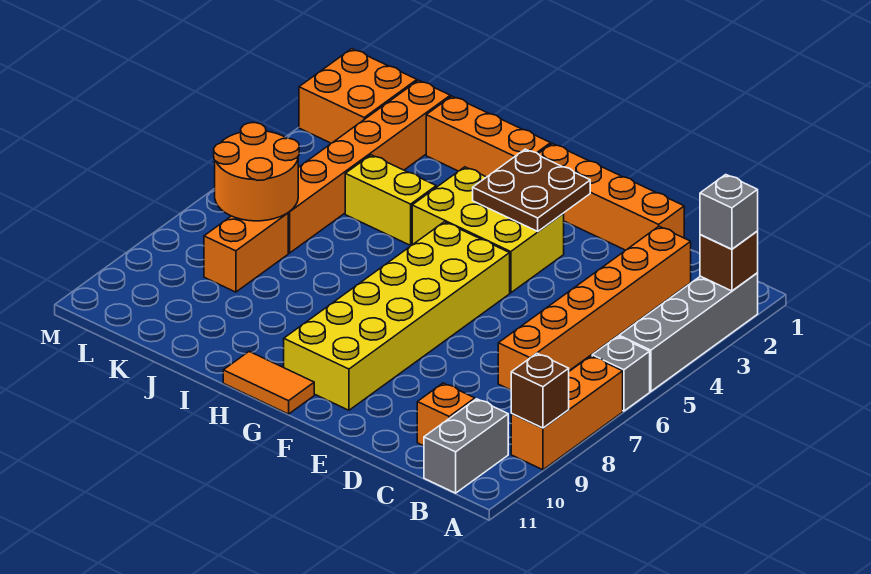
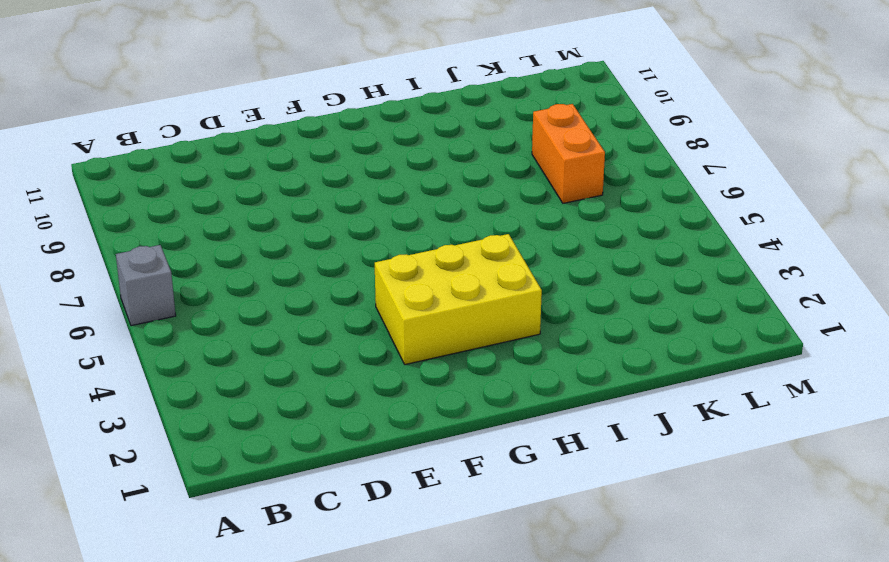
none -> grey 1x4 brick [619,273,758,391]
none -> orange 1x3 brick [511,356,623,470]
none -> grey 1x2 brick [424,399,508,493]

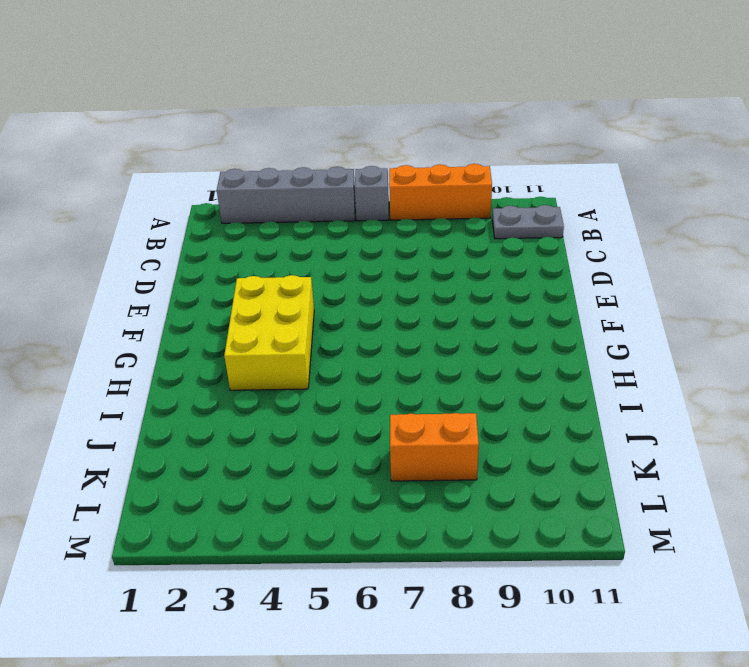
grey 1x2 plate [492,205,564,239] -> grey 1x2 brick [424,399,508,493]
none -> orange 1x6 brick [498,227,691,390]
none -> orange 1x1 brick [417,383,475,446]
none -> orange 1x4 brick [538,144,684,250]

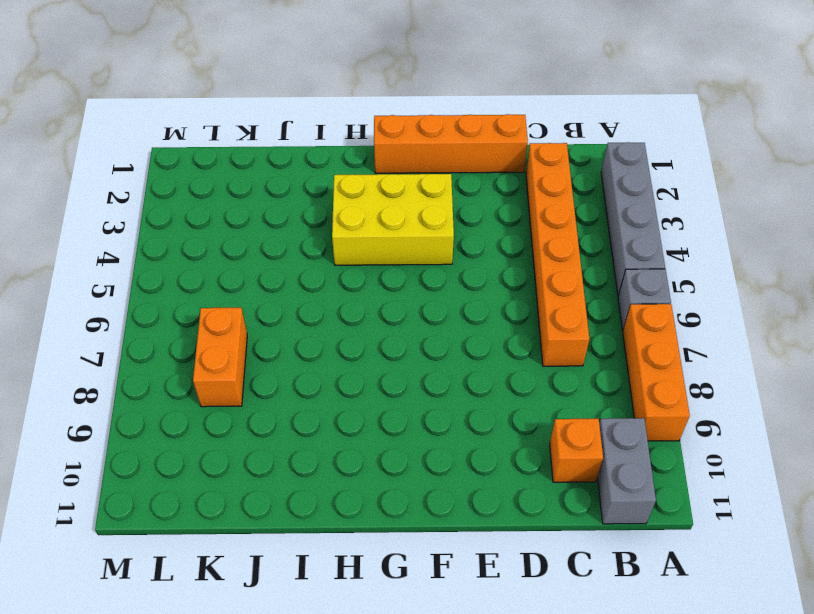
none -> yellow 2x6 brick [284,222,510,410]
none -> orange 1x2 tile [223,352,314,414]
none -> orange 1x3 brick [426,96,551,177]

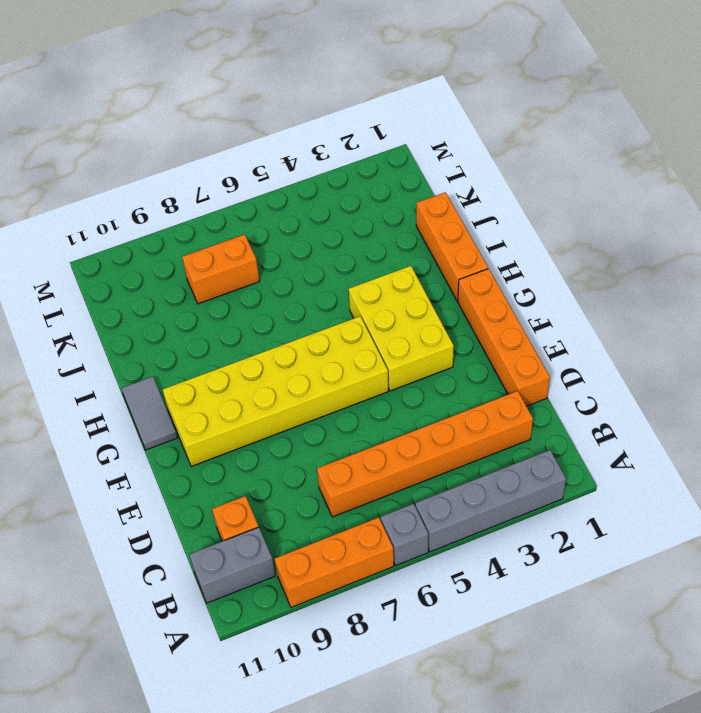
grey 1x2 tile [121,376,177,450] -> orange 1x2 tile [223,352,314,414]
none -> yellow 1x2 brick [345,155,436,245]
none -> orange 1x6 brick [288,80,450,253]
none -> orange 2x2 brick [299,49,417,143]

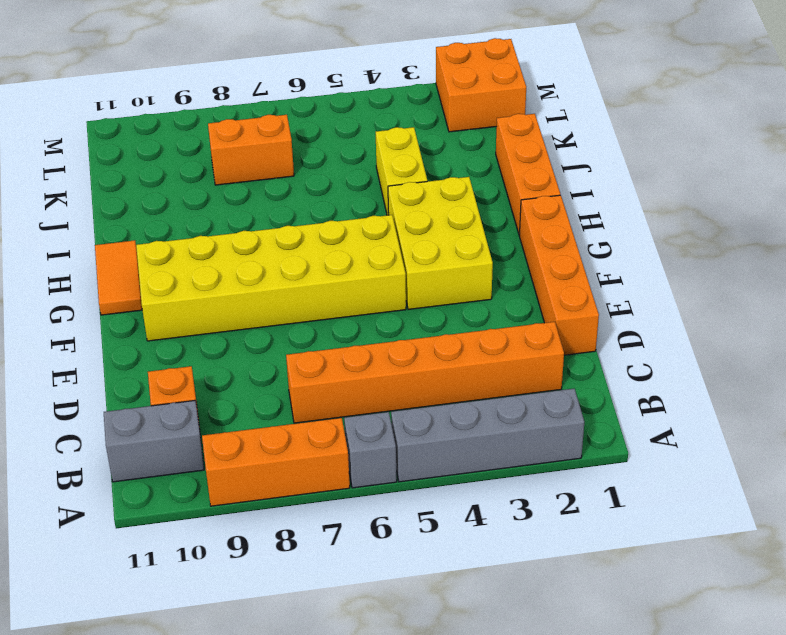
none -> orange 1x6 brick [288,80,450,253]
none -> brown 1x1 brick [700,231,758,291]
none -> brown 1x1 brick [511,353,569,428]

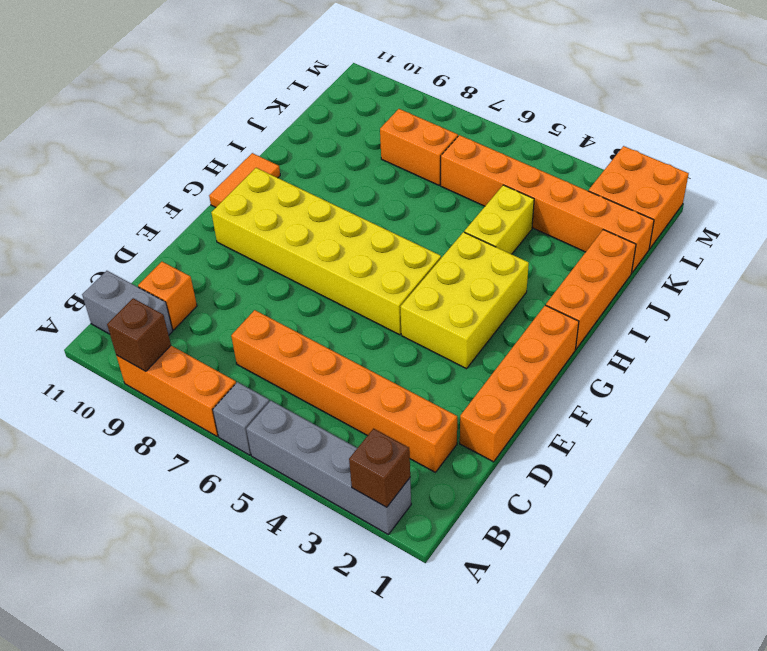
none -> brown 2x2 plate [473,149,590,231]
none -> orange 2x2 round brick [214,123,299,221]
none -> grey 1x1 brick [700,175,758,249]

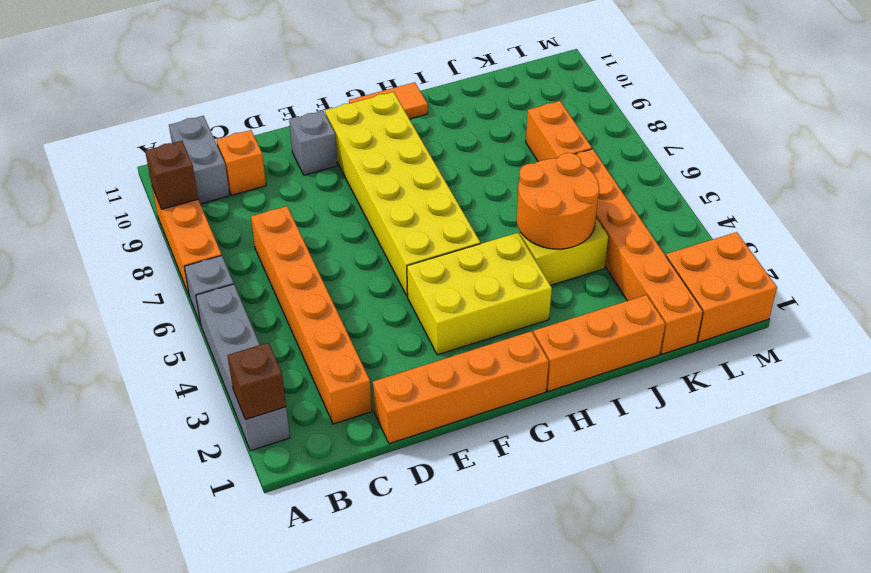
grey 1x1 brick [289,111,337,175] -> grey 1x1 brick moved to [700,175,758,249]
orange 2x2 round brick [517,153,599,249] -> orange 2x2 round brick moved to [214,123,299,221]
none -> brown 2x2 plate [473,149,590,231]

